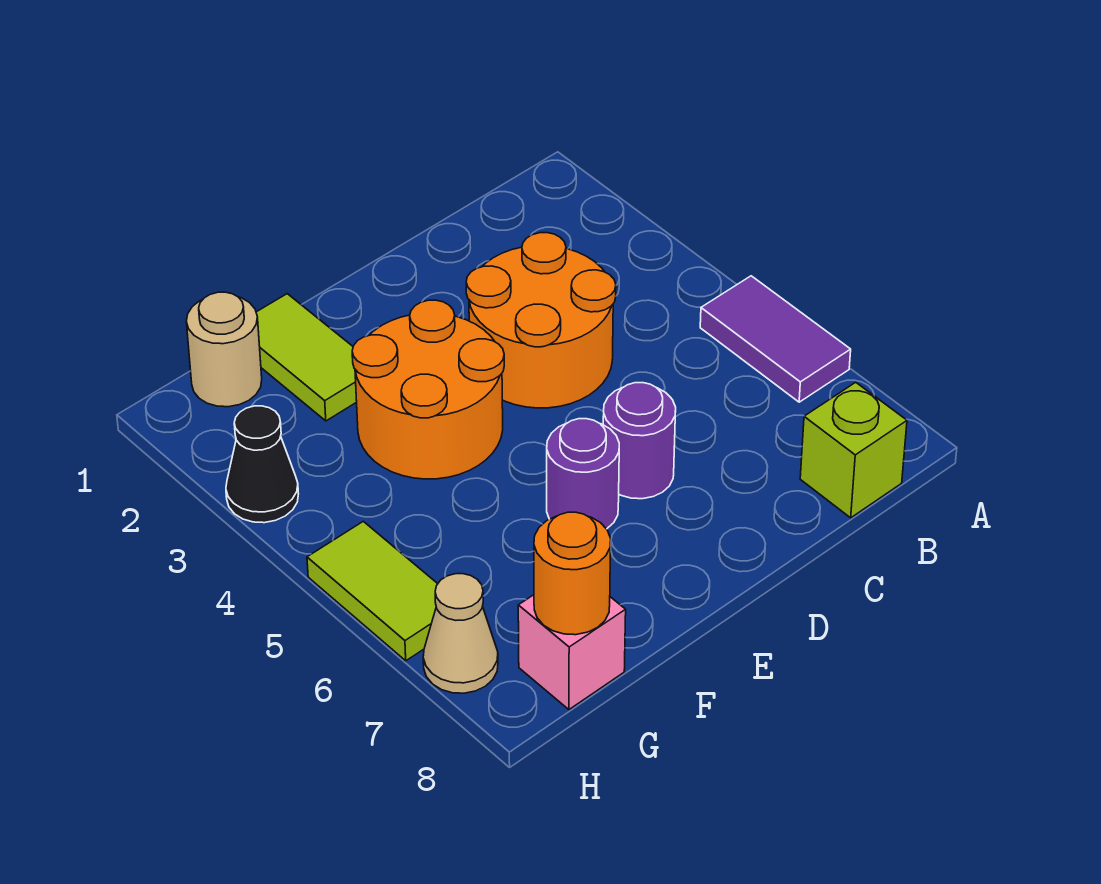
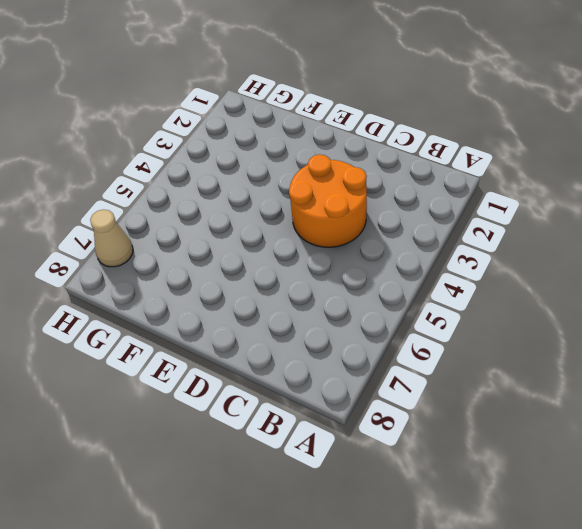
none -> purple 1x2 tile [700,276,851,402]
none -> lime 1x1 brick [800,382,907,518]
none -> purple 1x1 round brick [603,383,676,499]

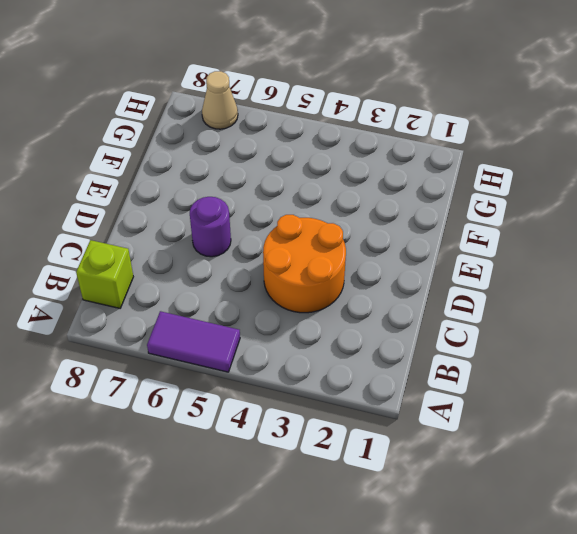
none -> orange 2x2 round brick [352,300,504,479]
none -> purple 1x1 round brick [547,419,619,529]
none -> lime 1x2 tile [256,294,357,421]

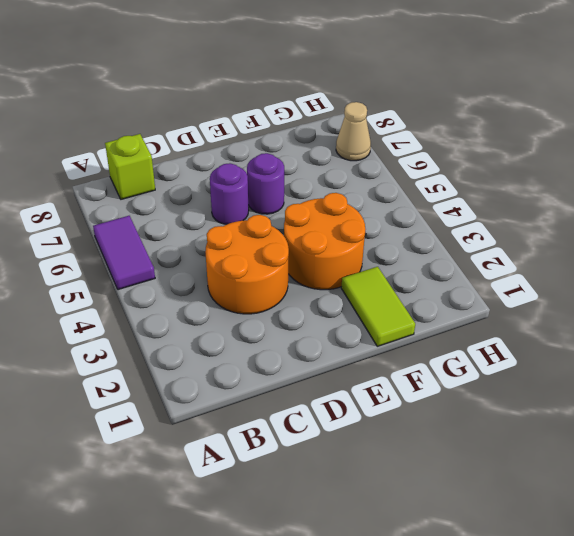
none -> tan 1x1 round brick [186,292,262,407]
none -> pink 1x1 brick [518,595,626,710]
none -> black 1x1 cone [226,406,298,523]

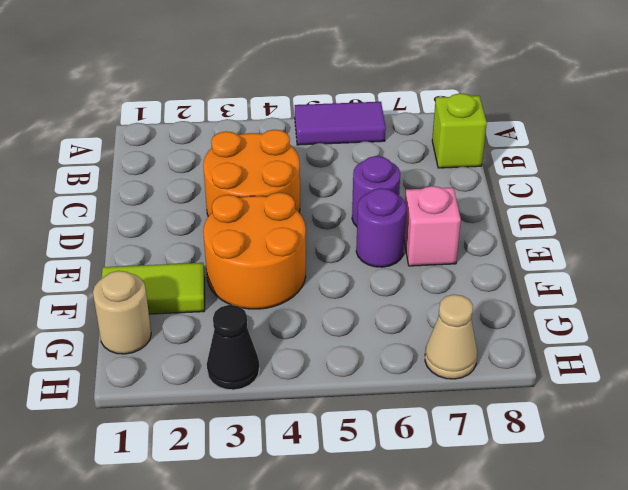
pink 1x1 brick [404,186,461,266] -> pink 1x1 brick moved to [518,595,626,710]
none -> lime 1x2 tile [307,521,437,661]
none -> orange 1x1 round brick [534,512,611,635]

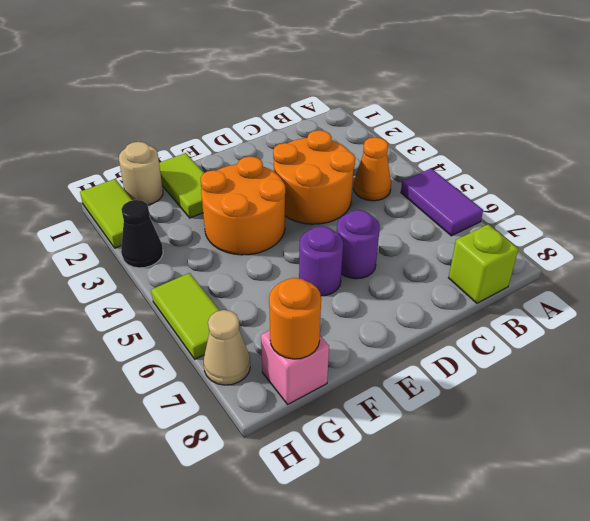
orange 1x1 cone [354,137,391,201] -> none
lime 1x2 tile [80,179,132,248] -> none

